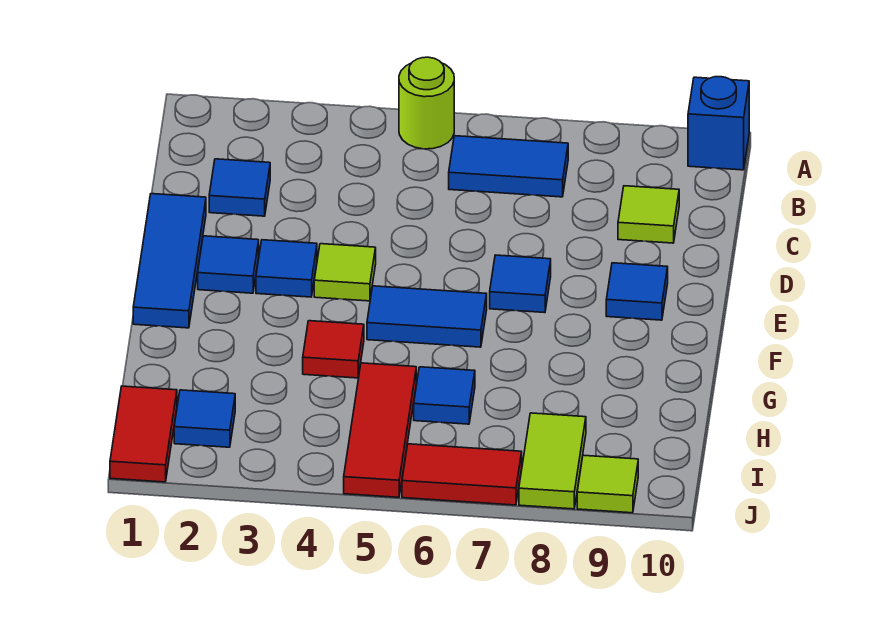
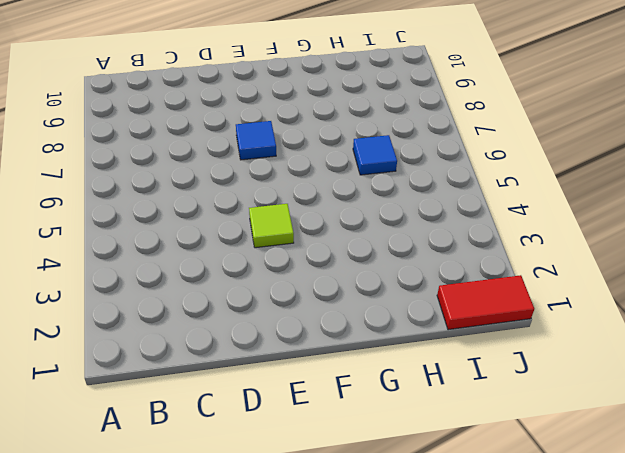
none -> lime 1x1 round brick [399,57,454,149]
none -> blue 1x1 brick [688,77,749,170]
none -> blue 1x2 tile [449,136,568,197]

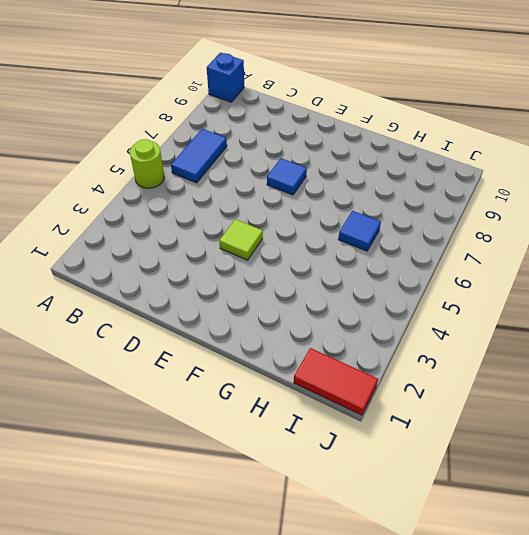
none -> blue 1x1 tile [209,159,270,216]
none -> lime 1x1 tile [618,186,679,243]
none -> blue 1x3 tile [133,194,206,328]

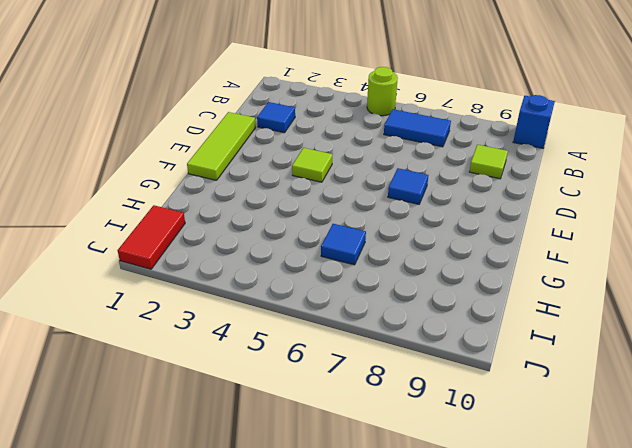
lime 1x3 tile [187,112,256,180] -> blue 1x3 tile [133,194,206,328]
none -> blue 1x1 tile [198,236,259,293]
none -> blue 1x1 tile [256,240,317,297]
none -> blue 1x1 tile [606,263,668,320]

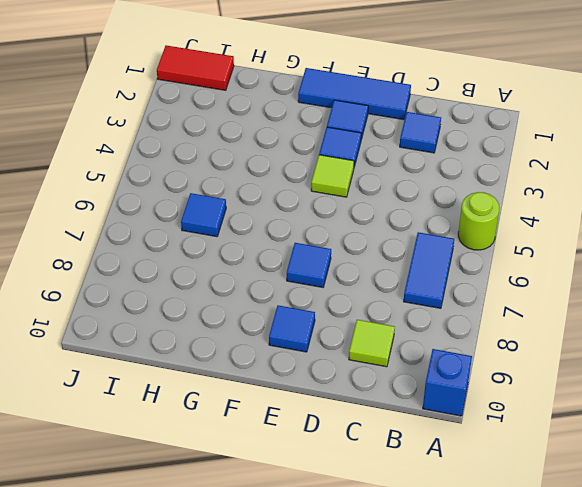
none -> blue 1x2 tile [367,286,487,347]
none -> red 1x1 tile [303,321,364,378]
none -> red 1x3 tile [344,363,416,497]

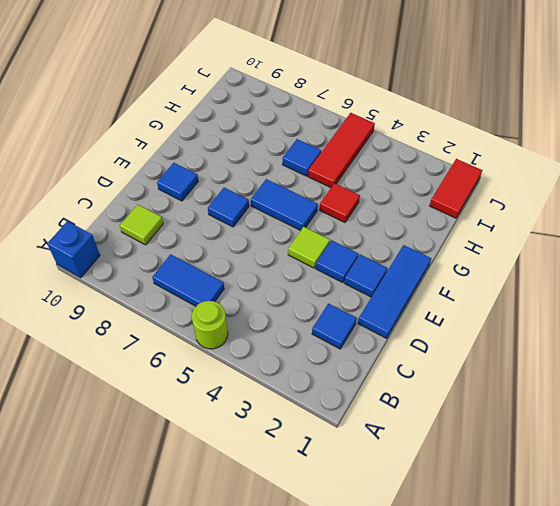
none -> blue 1x1 tile [174,390,235,447]
none -> lime 1x2 tile [519,413,586,509]
none -> red 1x2 tile [402,444,522,505]

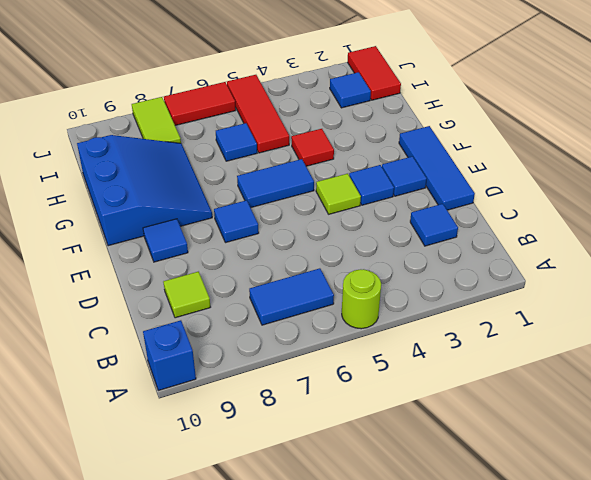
blue 3x3 slope [77,135,212,246] -> none
none -> lime 1x1 tile [577,455,638,513]

